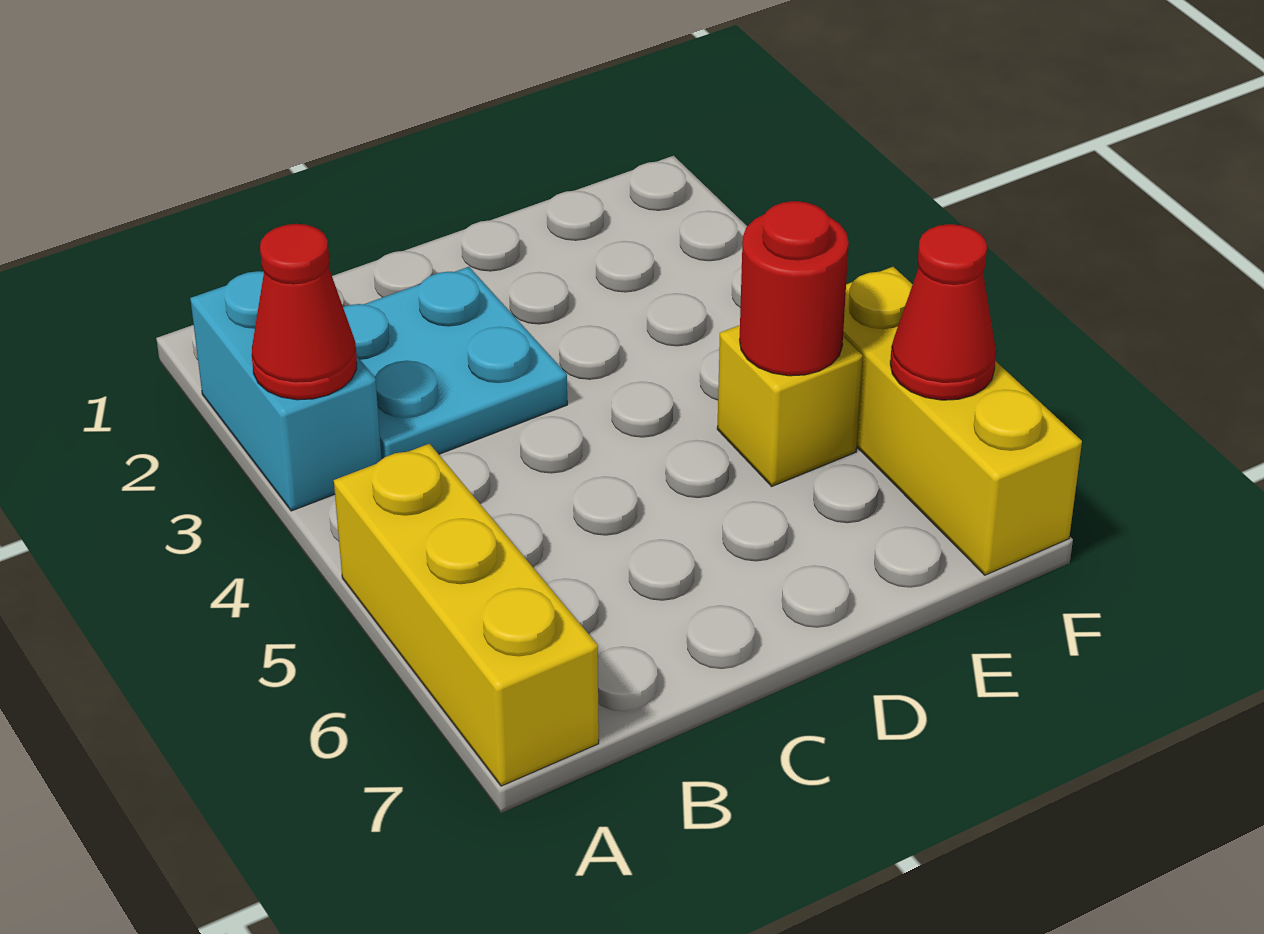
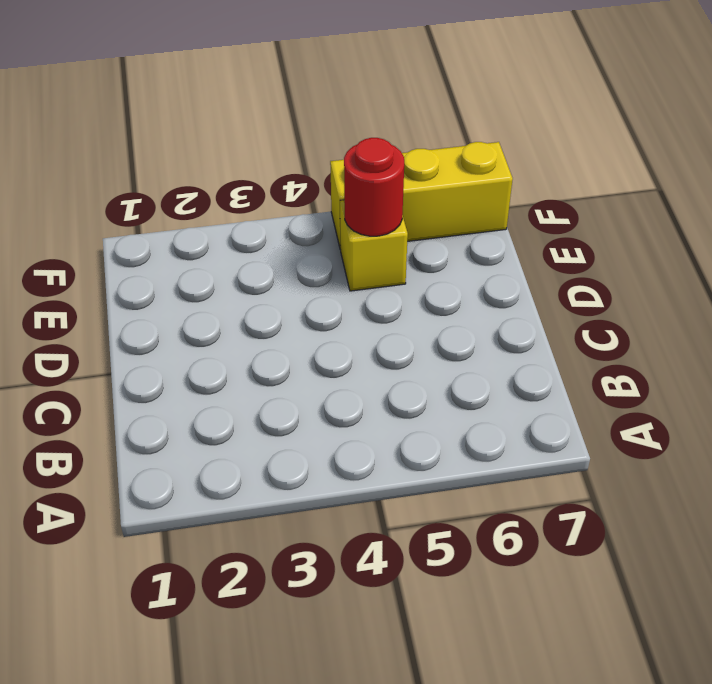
none -> cyan 1x2 brick [190,271,381,511]
none -> yellow 1x3 brick [334,444,599,786]

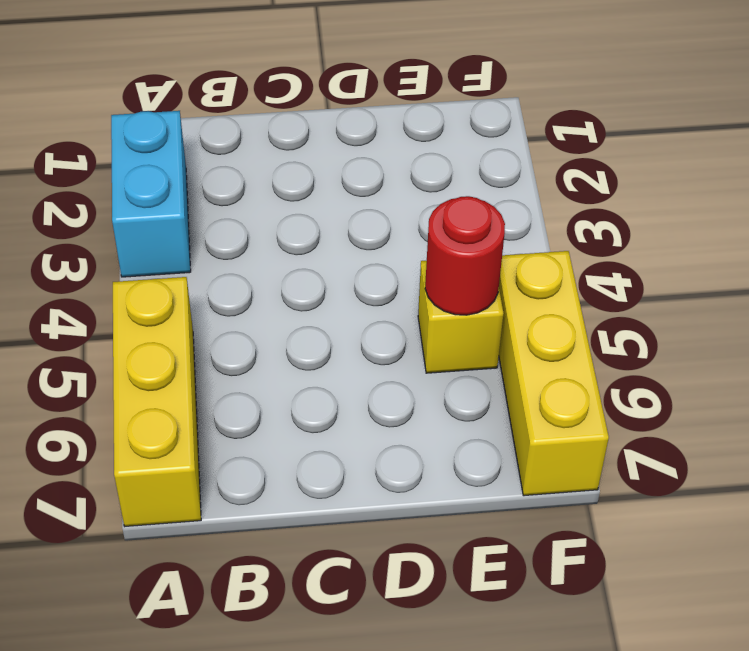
none -> cyan 2x2 plate [343,267,567,460]
none -> red 1x1 cone [252,224,357,400]

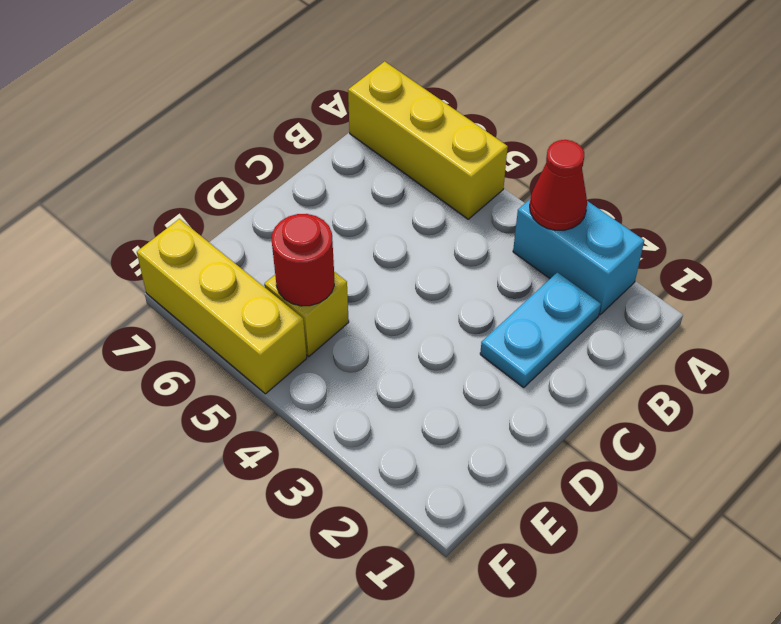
cyan 1x2 plate [480,272,601,388] -> cyan 2x2 plate [343,267,567,460]
none -> red 1x1 cone [890,224,996,400]

